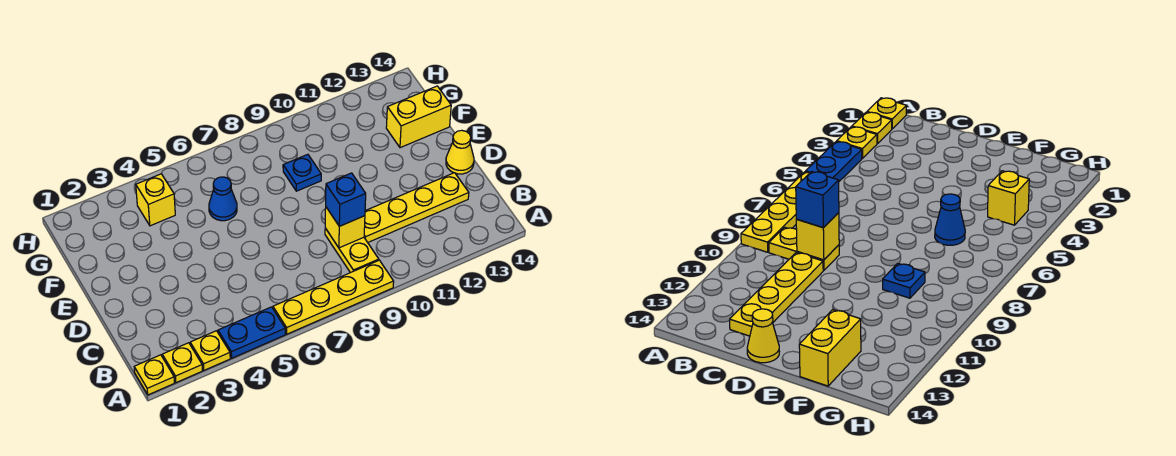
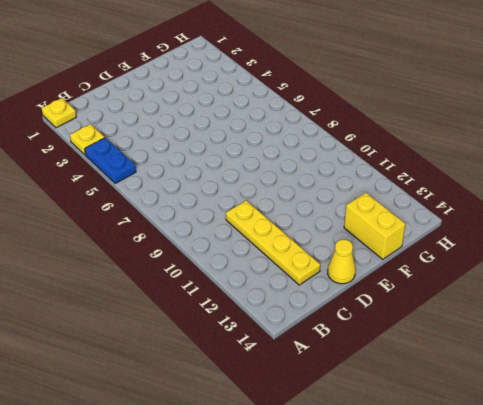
none -> yellow 1x1 plate [162,343,202,383]
none -> yellow 1x4 plate [273,260,394,334]
none -> yellow 1x2 plate [325,228,379,273]

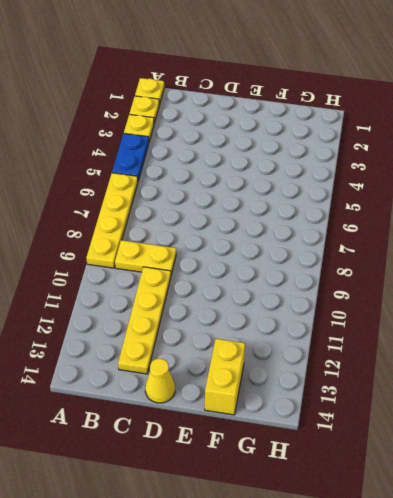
none -> blue 1x1 cone [209,177,237,221]
none -> blue 1x1 plate [283,154,321,191]
none -> yellow 1x1 brick [136,174,175,226]

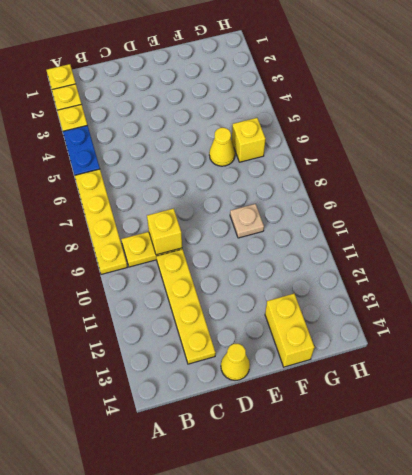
yellow 1x1 cone [209,128,235,166] -> blue 1x1 cone [209,177,237,221]
tan 1x1 plate [230,204,264,238] -> blue 1x1 plate [283,154,321,191]
yellow 1x1 brick [232,118,266,162] -> yellow 1x1 brick moved to [136,174,175,226]
none -> blue 1x1 brick [326,173,366,226]

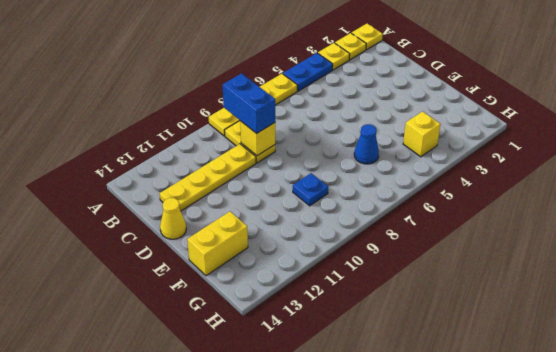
blue 1x2 brick [223,73,275,134] -> blue 1x1 brick [326,173,366,226]

